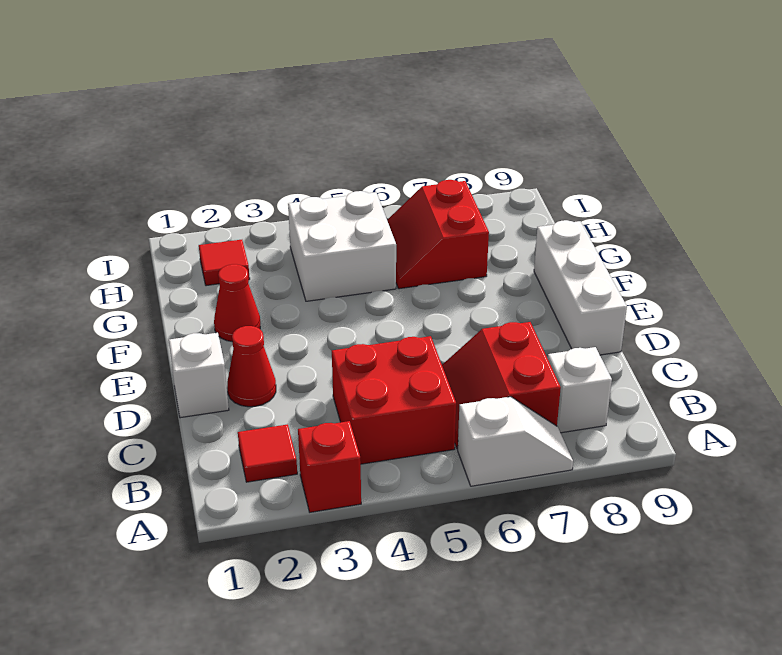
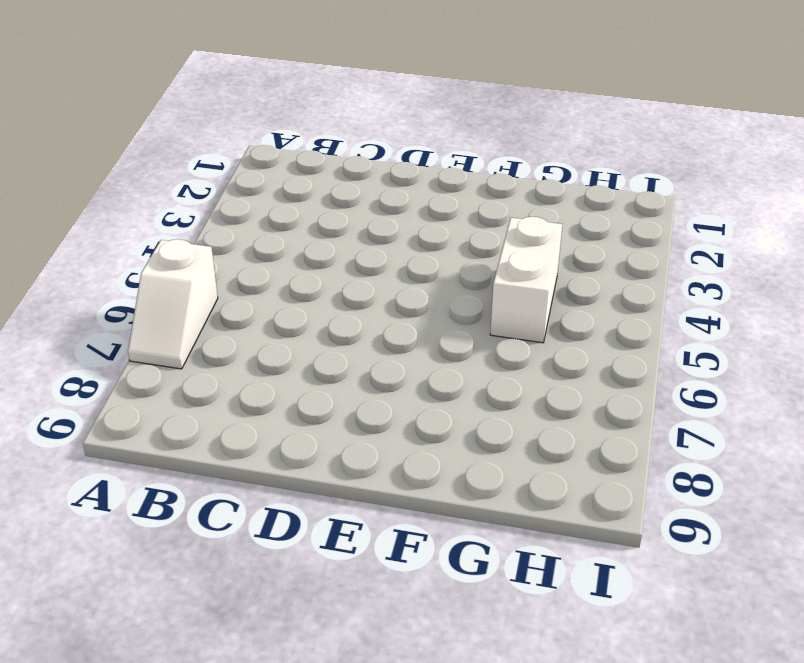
white 1x2 brick [490,217,562,343] -> white 2x2 brick [288,191,396,301]
none -> red 1x1 brick [298,421,361,512]
none -> red 1x1 tile [238,424,297,482]
none -> red 2x2 brick [332,336,456,464]

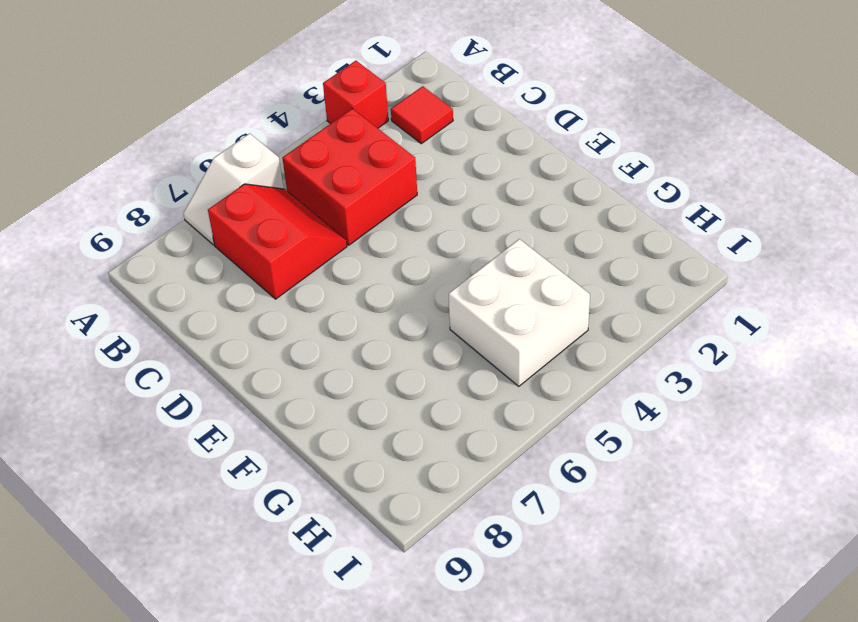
none -> white 1x1 brick [548,347,612,433]
none -> white 1x1 brick [169,333,229,418]
none -> red 1x1 cone [227,326,276,407]

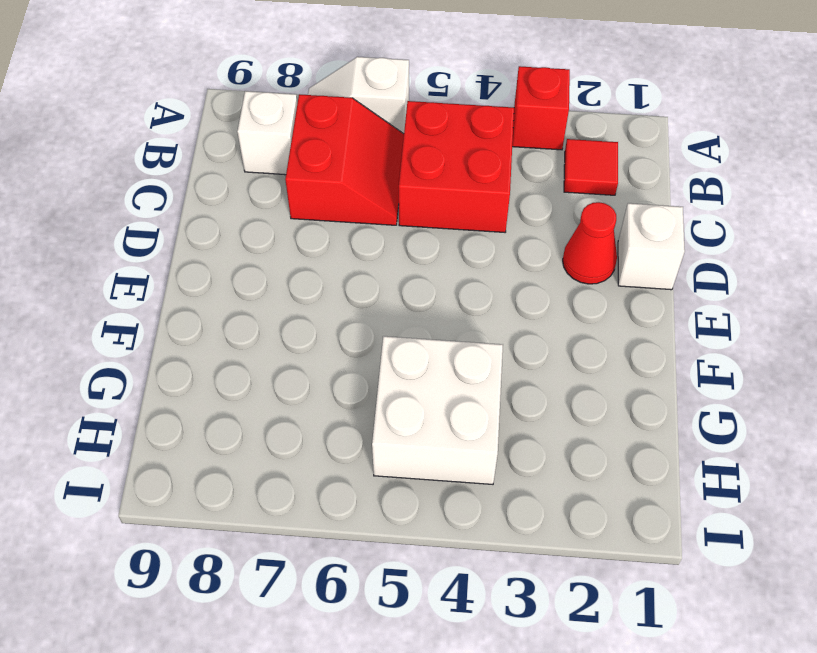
none -> white 1x3 brick [534,220,627,355]
none -> red 1x1 cone [214,264,260,341]
none -> red 2x2 slope [387,180,489,289]

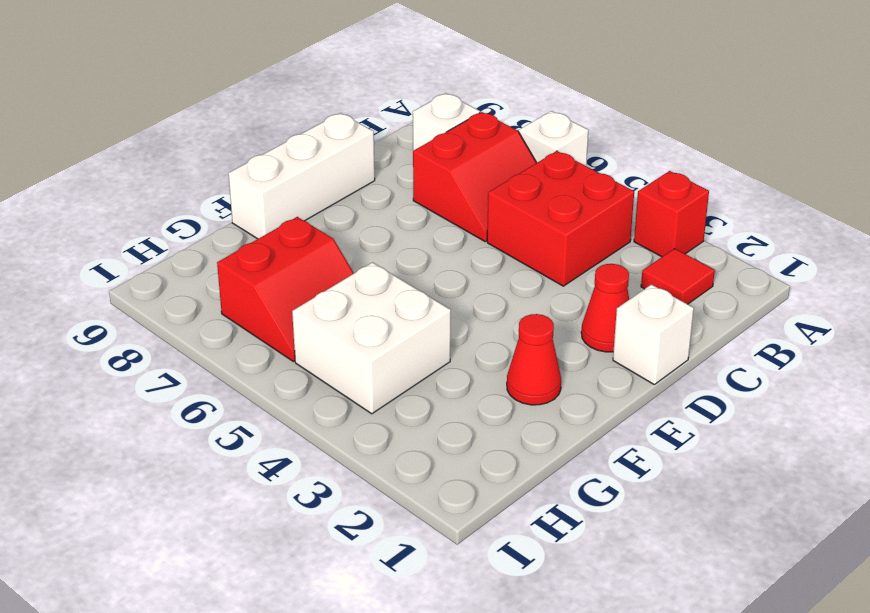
none -> red 1x1 tile [199,240,250,286]

